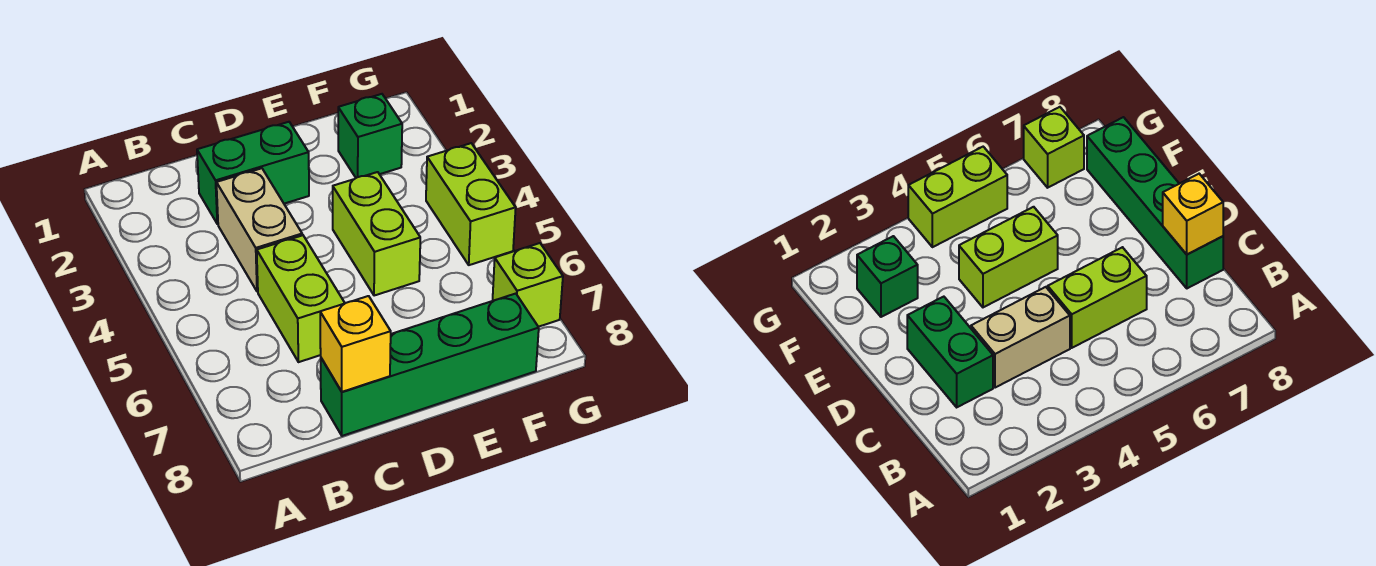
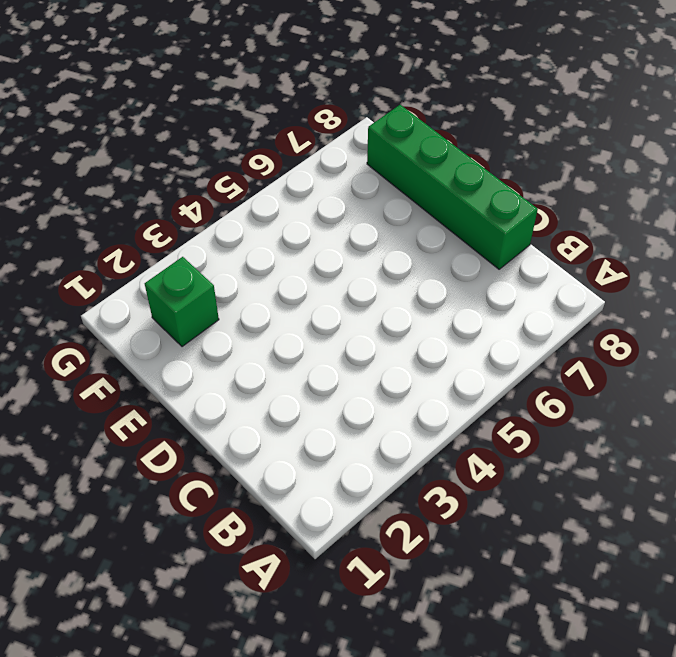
none -> green 1x2 brick [197,122,309,224]
none -> tan 1x2 brick [216,168,302,292]

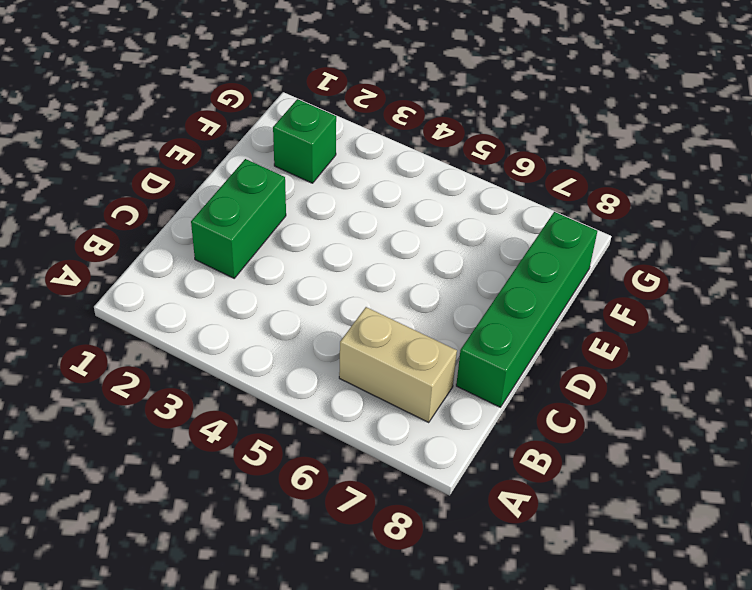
tan 1x2 brick [339,307,457,422] -> tan 1x2 brick moved to [216,168,302,292]
none -> lime 1x2 brick [257,235,345,362]
none -> lime 1x2 brick [333,172,420,296]

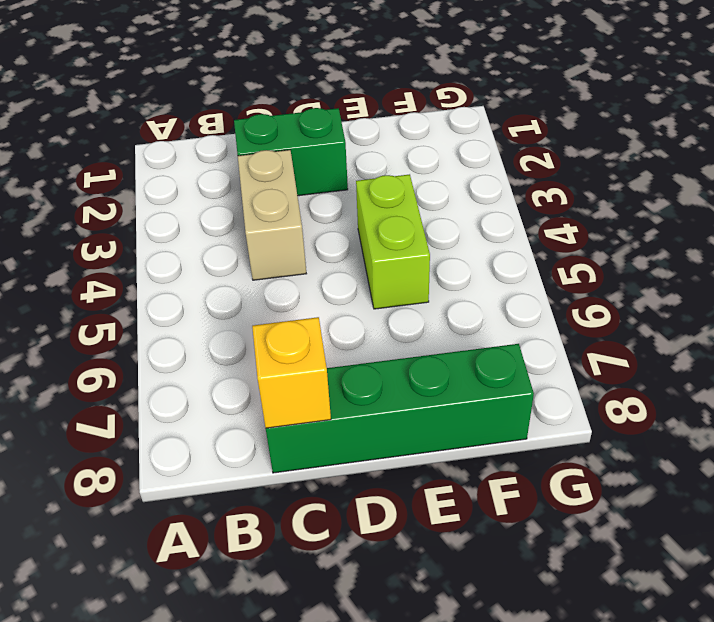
none -> lime 1x2 brick [257,235,345,362]
none -> green 1x1 brick [338,94,402,178]

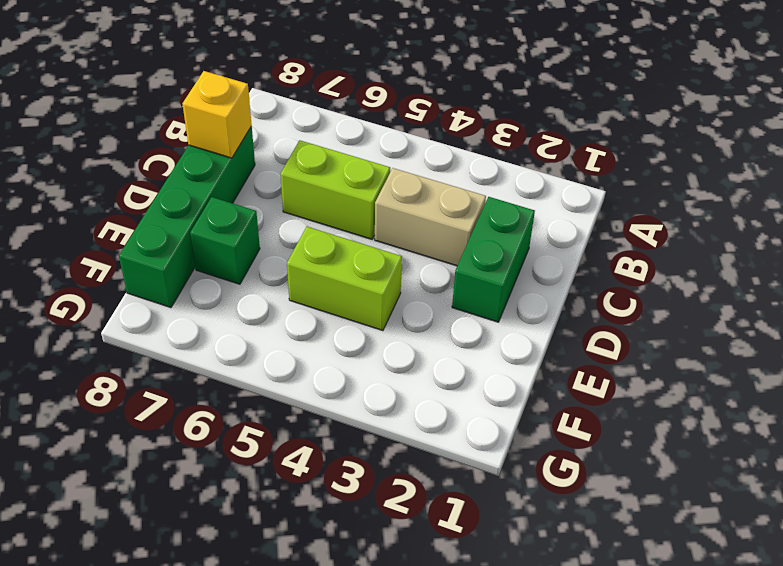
green 1x1 brick [190,197,260,284] -> green 1x1 brick moved to [338,94,402,178]
none -> lime 1x2 brick [426,143,516,265]
none -> lime 1x1 brick [493,243,563,327]

